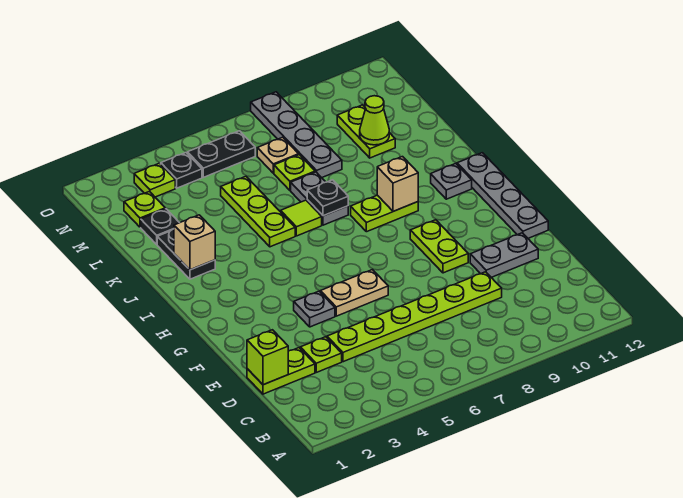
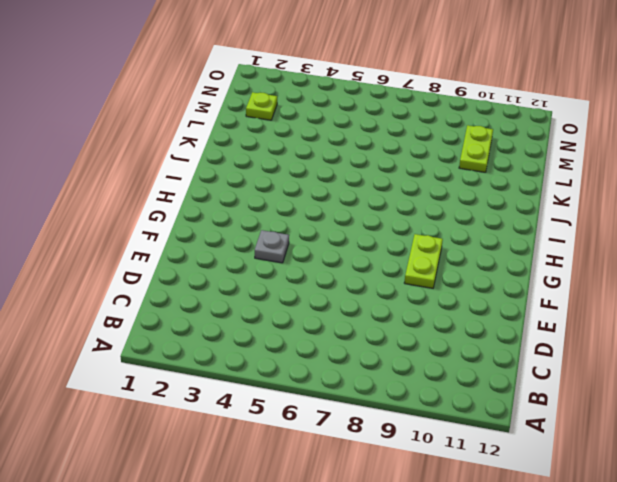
none -> lime 1x2 plate [247,348,315,394]
none -> lime 1x1 plate [300,337,342,372]
none -> lime 1x6 plate [327,272,502,362]

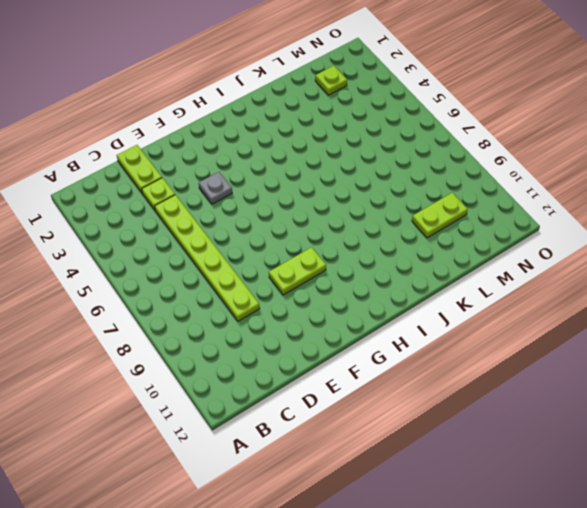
none -> grey 1x2 plate [470,233,538,277]
none -> tan 1x2 plate [320,270,388,316]
none -> grey 1x4 plate [457,153,548,238]

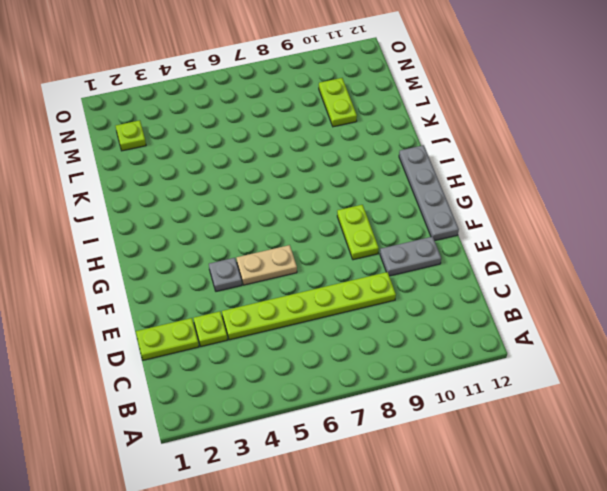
none -> lime 1x2 plate [351,195,418,232]
none -> grey 1x1 plate [431,164,472,199]
none -> black 1x2 plate [157,229,215,279]

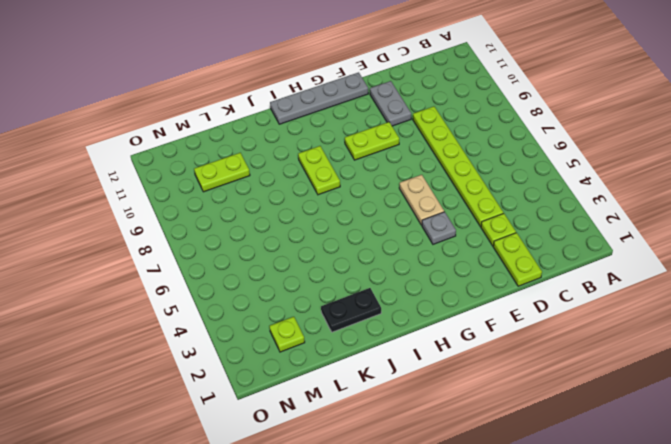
none -> grey 1x1 plate [431,164,472,199]
none -> lime 1x3 plate [221,176,295,247]
none -> lime 1x1 tile [281,200,322,236]

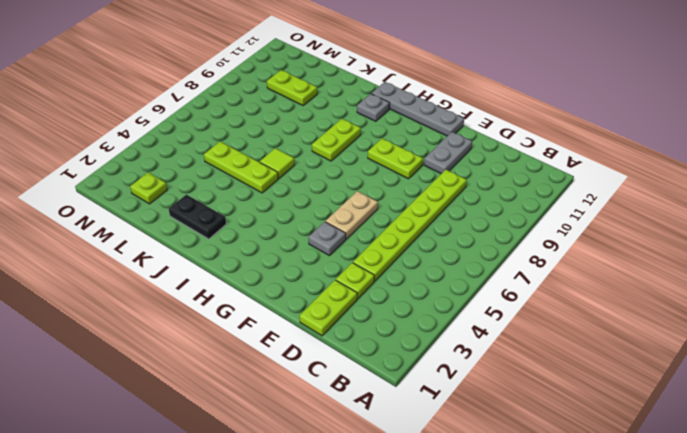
none -> grey 1x2 plate [291,172,348,225]
none -> black 1x1 plate [141,209,179,244]
none -> lime 1x1 plate [274,155,315,190]

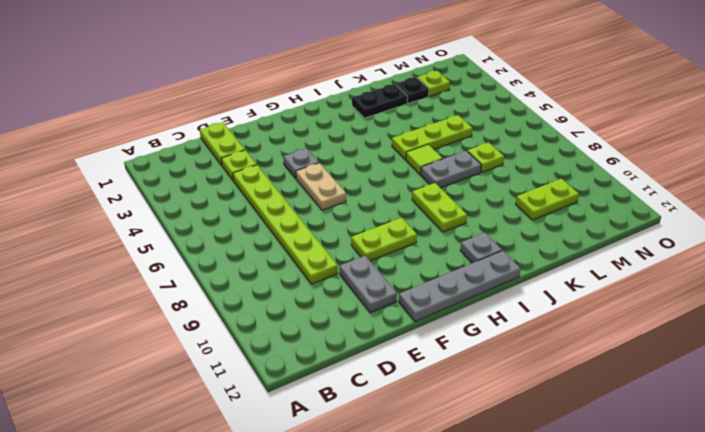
none -> grey 1x4 plate [251,92,342,178]
none -> tan 1x1 plate [257,137,299,173]
none -> lime 1x1 plate [134,163,175,197]

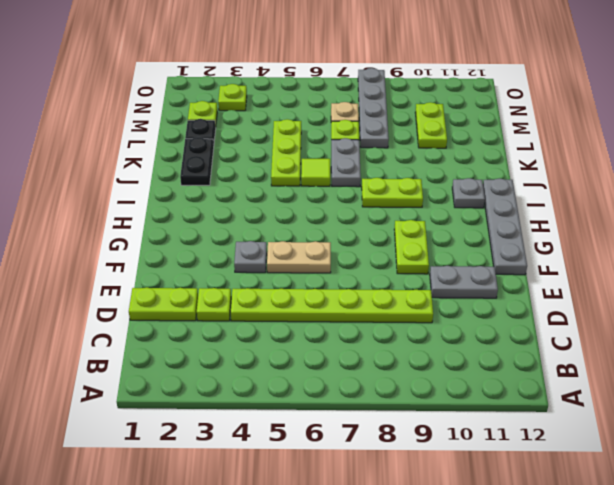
none -> black 1x1 plate [161,153,202,188]
none -> black 1x2 plate [187,131,255,177]
none -> lime 1x1 brick [247,330,288,385]

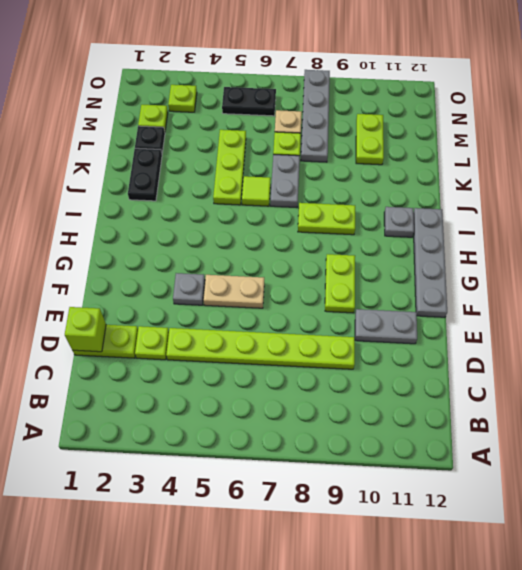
none -> black 1x1 plate [161,153,202,188]
none -> tan 1x1 brick [377,157,418,211]
none -> tan 1x1 brick [174,215,215,270]

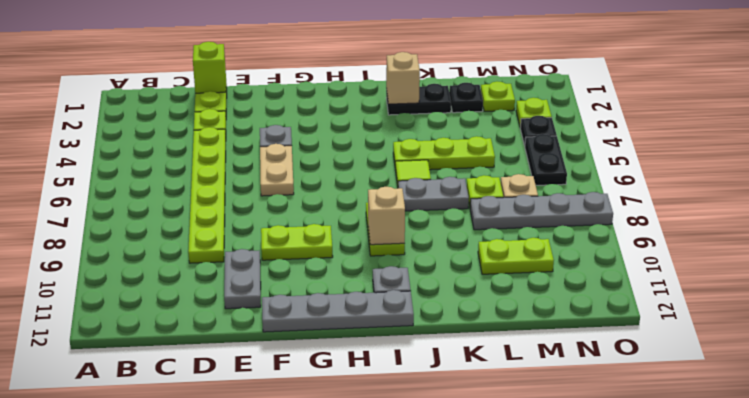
none -> black 1x1 plate [307,180,348,216]
none -> lime 1x1 cone [360,96,389,145]

